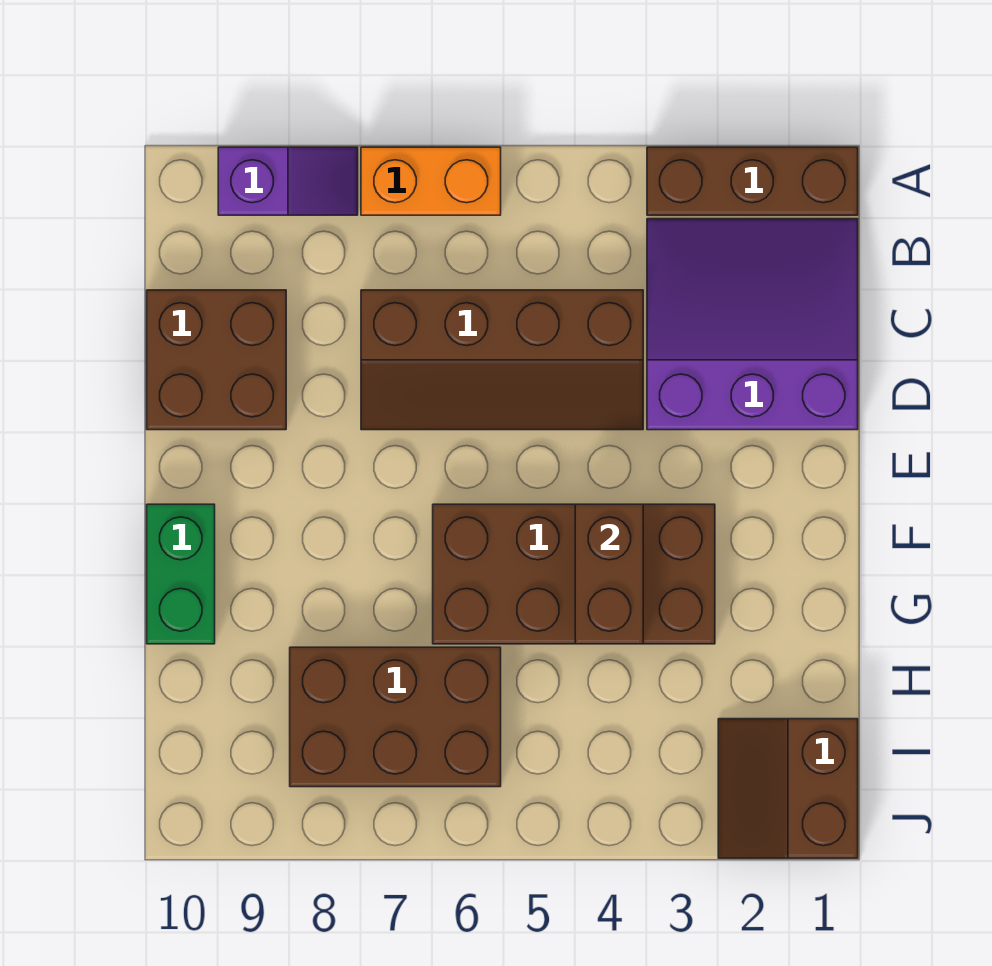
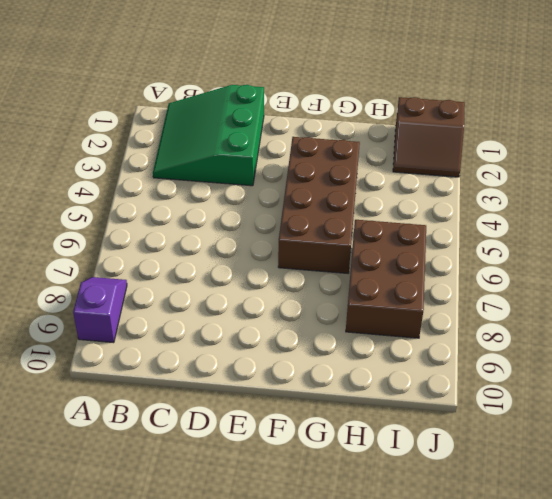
green 3x3 slope [153,85,264,186] -> purple 3x3 slope [647,219,858,430]
none -> brown 1x3 brick [647,147,858,215]
none -> orange 1x2 brick [361,147,501,215]

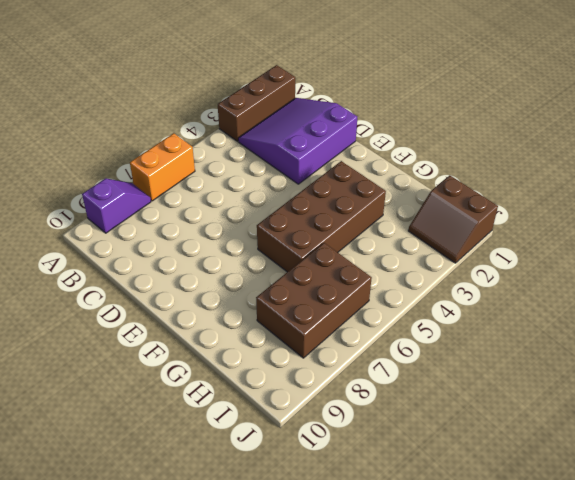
none -> brown 2x4 slope [361,290,643,430]
none -> brown 2x2 brick [147,290,286,430]

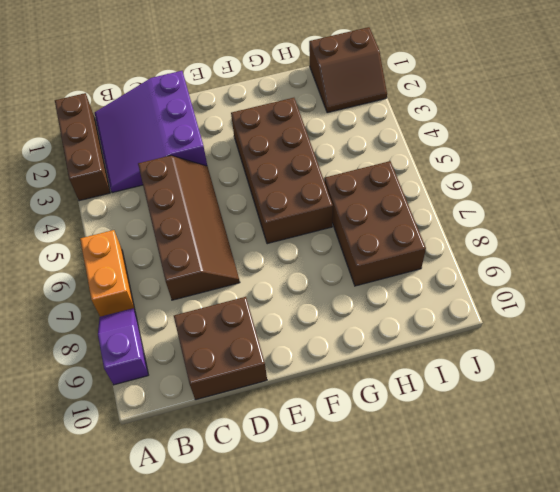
none -> green 1x2 brick [147,504,215,644]
none -> brown 1x2 brick [575,504,643,644]

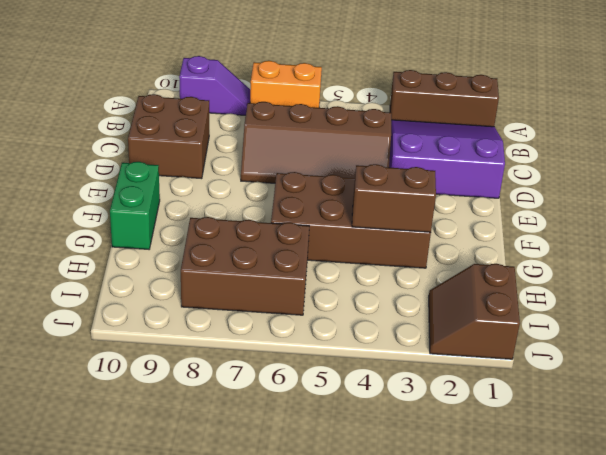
brown 1x2 brick [352,164,436,232] -> brown 1x2 brick turned to [575,504,643,644]

